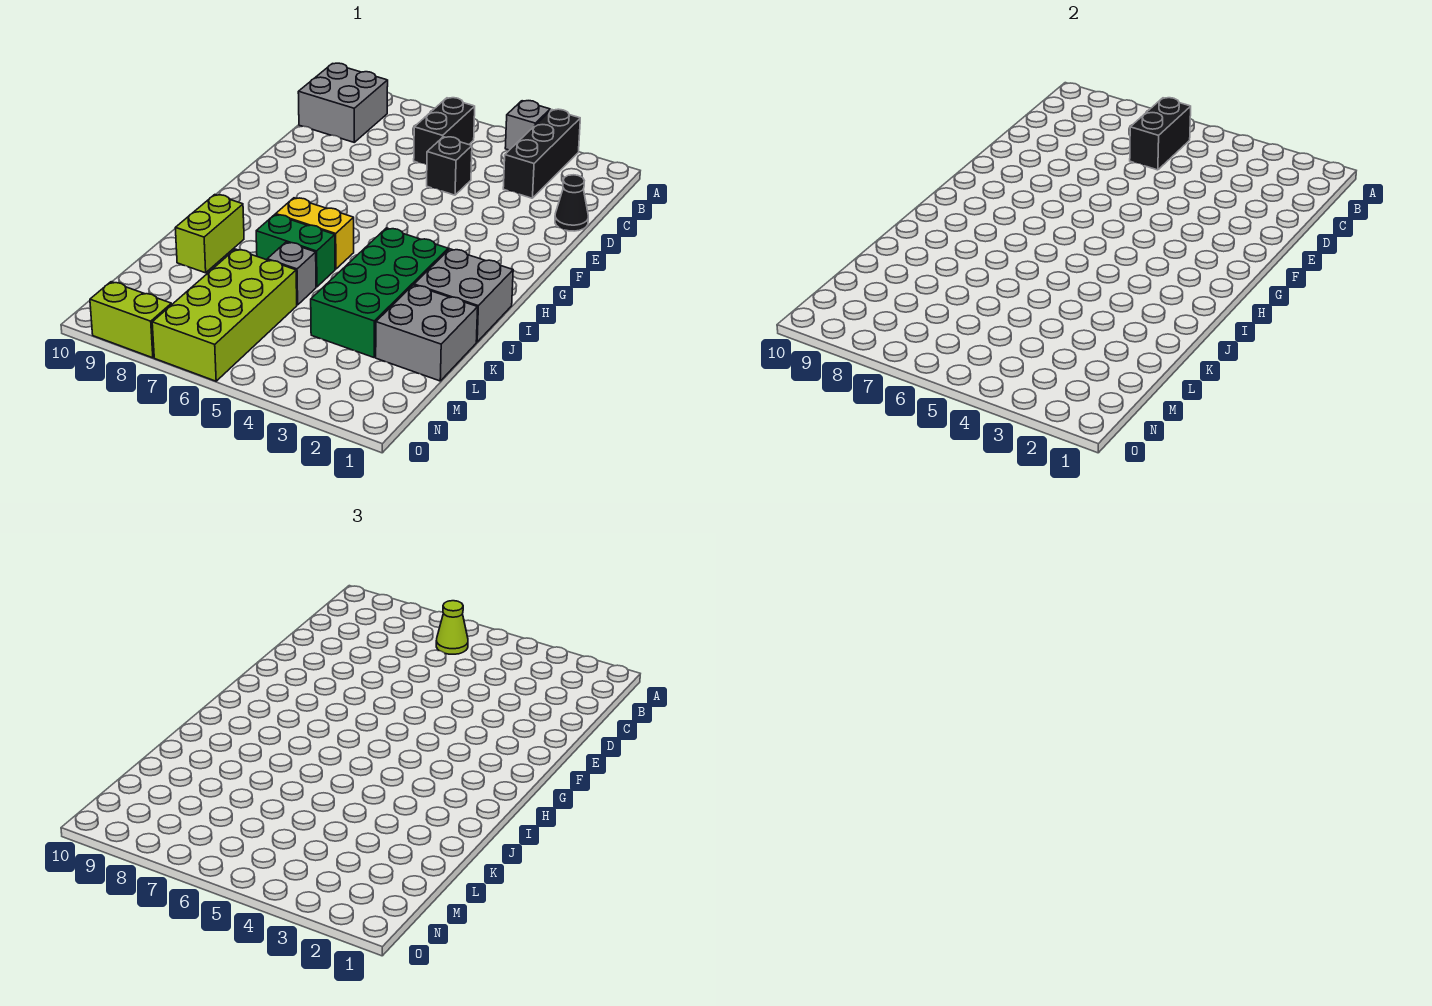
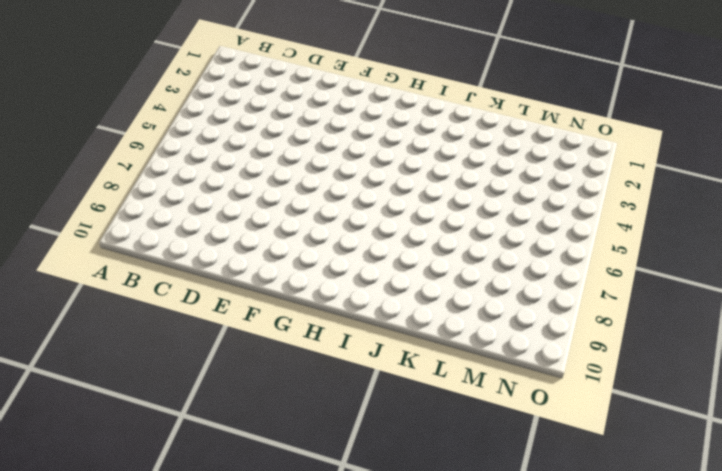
none -> black 1x3 brick [503,109,580,198]
none -> grey 1x1 brick [505,101,550,150]
none -> black 1x2 brick [414,98,475,165]

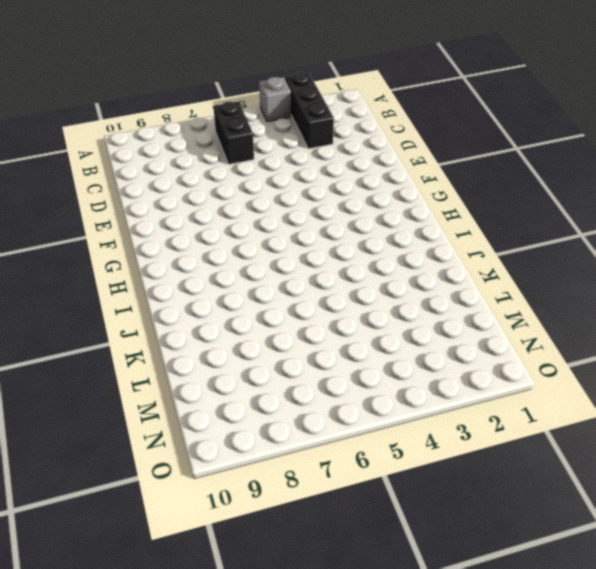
none -> grey 2x2 brick [298,63,388,142]
none -> black 1x1 cone [555,175,588,231]
none -> black 1x1 brick [427,137,472,195]

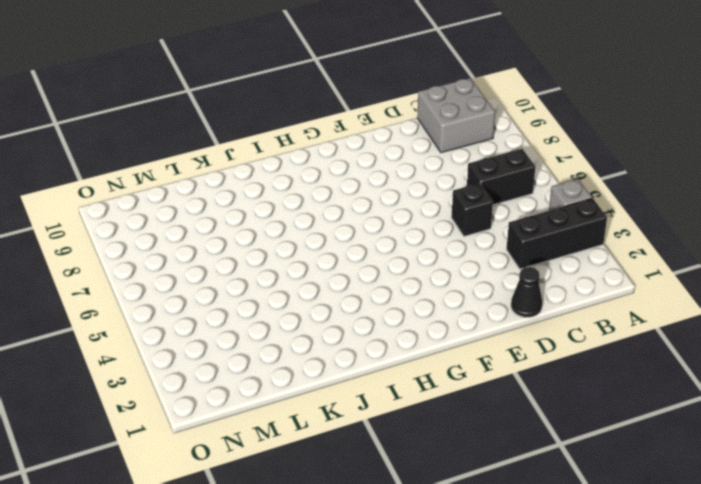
none -> grey 2x2 brick [414,249,513,342]
none -> green 2x4 brick [311,228,448,357]
none -> yellow 1x2 brick [276,198,354,269]

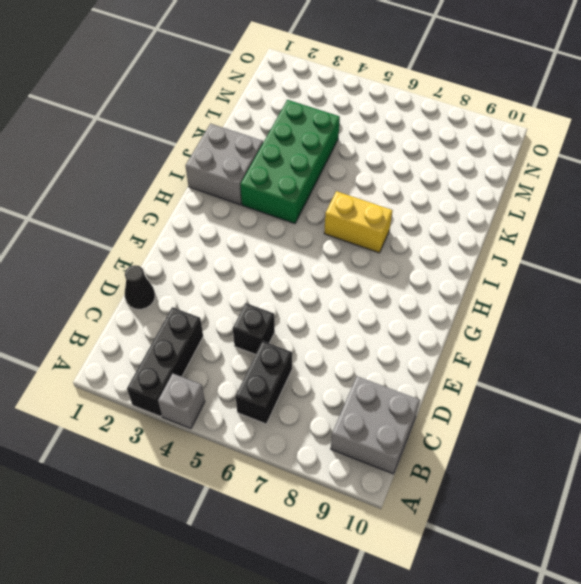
none -> green 1x2 brick [256,215,335,287]
none -> lime 1x2 brick [175,195,244,273]
none -> grey 2x2 brick [376,285,478,381]

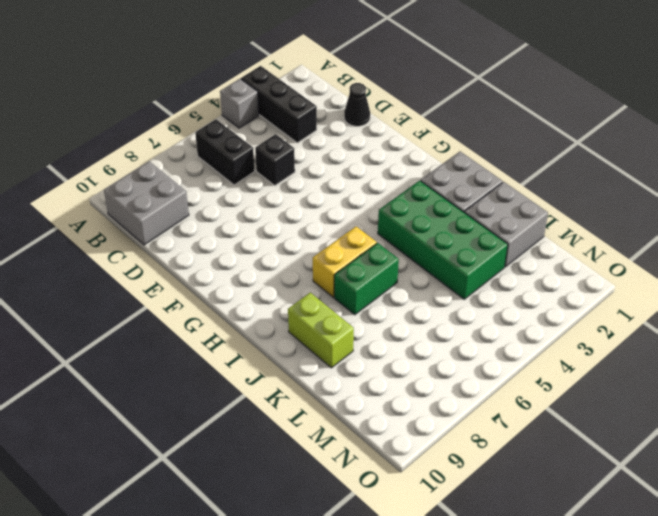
none -> grey 1x1 brick [267,242,316,305]
none -> lime 2x4 brick [152,249,297,381]
none -> lime 1x2 brick [90,282,171,358]

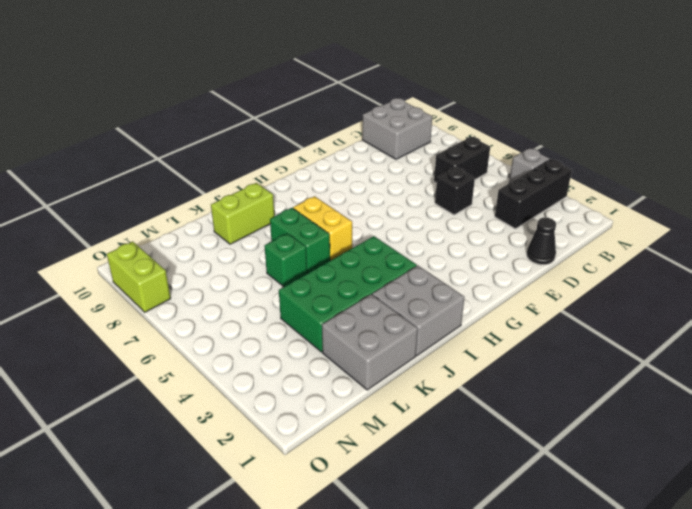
green 1x1 brick [265,233,307,287] -> grey 1x1 brick [267,242,316,305]
none -> lime 2x4 brick [152,249,297,381]
none -> black 1x2 brick [1130,98,1191,170]
none -> lime 1x1 cone [436,601,468,654]

